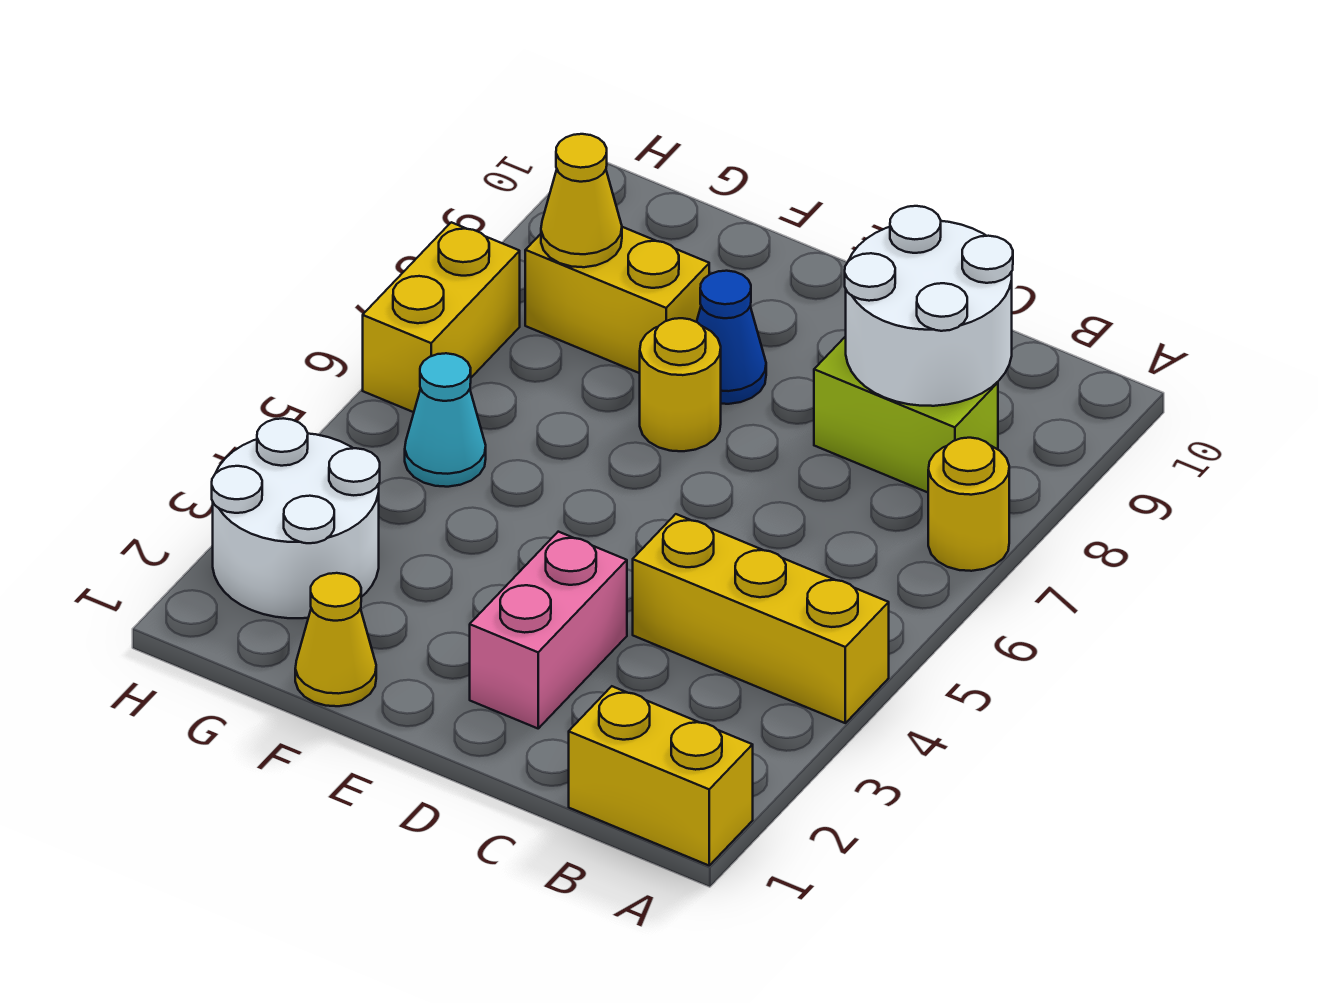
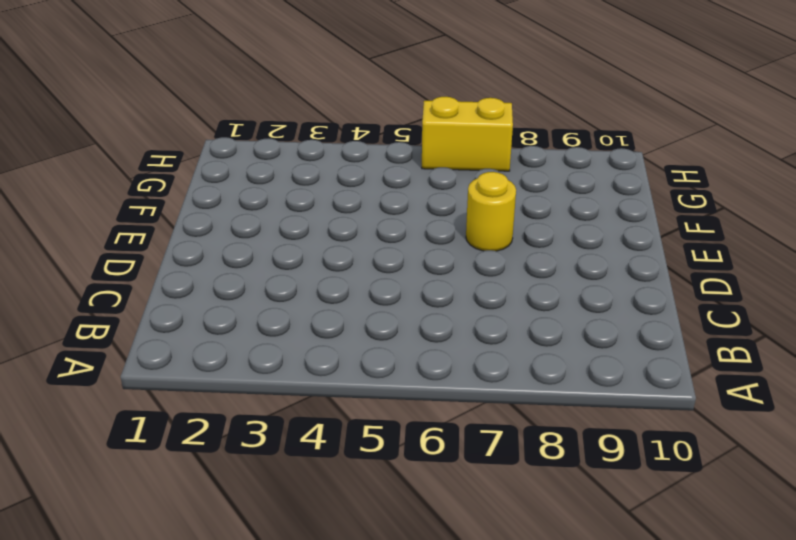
none -> yellow 1x2 brick [569,686,753,865]
none -> yellow 1x3 brick [633,514,889,723]
none -> yellow 1x1 round brick [928,438,1009,571]

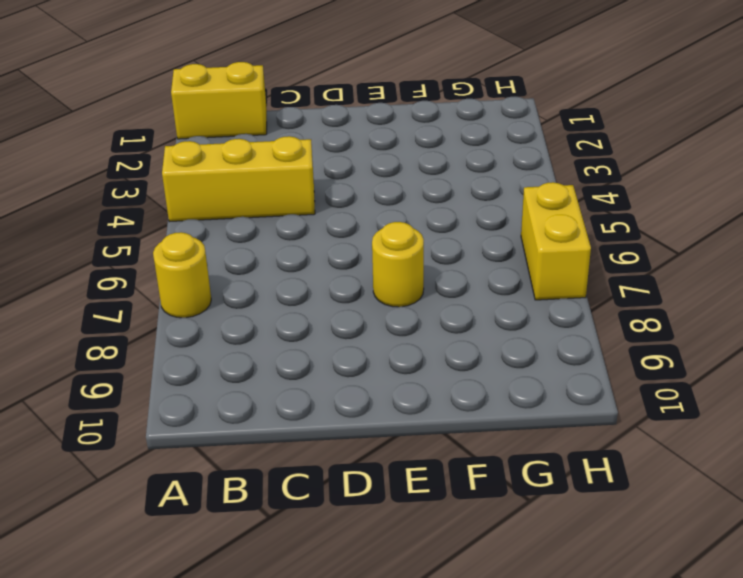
none -> lime 1x2 brick [814,336,998,492]
none -> pink 1x2 brick [470,532,627,728]
none -> blue 1x1 cone [697,271,766,404]

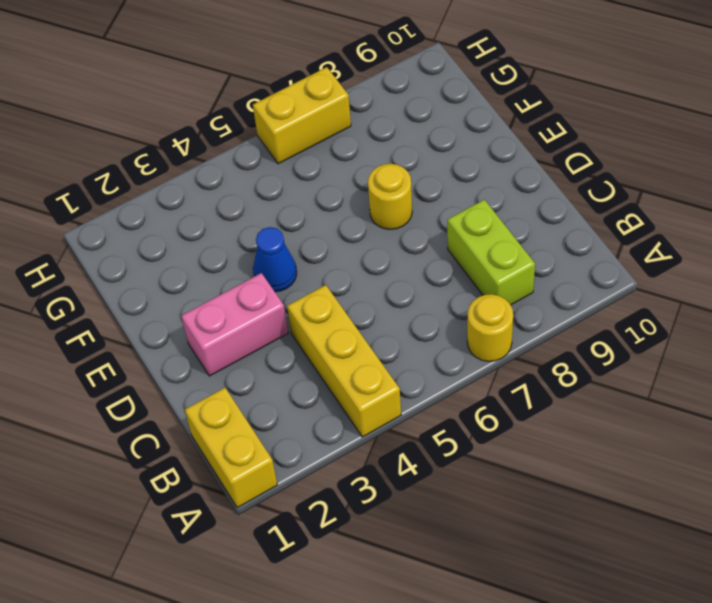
blue 1x1 cone [253,227,297,292] -> blue 1x1 cone moved to [697,271,766,404]
none -> yellow 1x1 cone [295,573,376,706]
none -> yellow 1x2 brick [525,227,709,373]
none -> white 2x2 round brick [212,418,380,618]

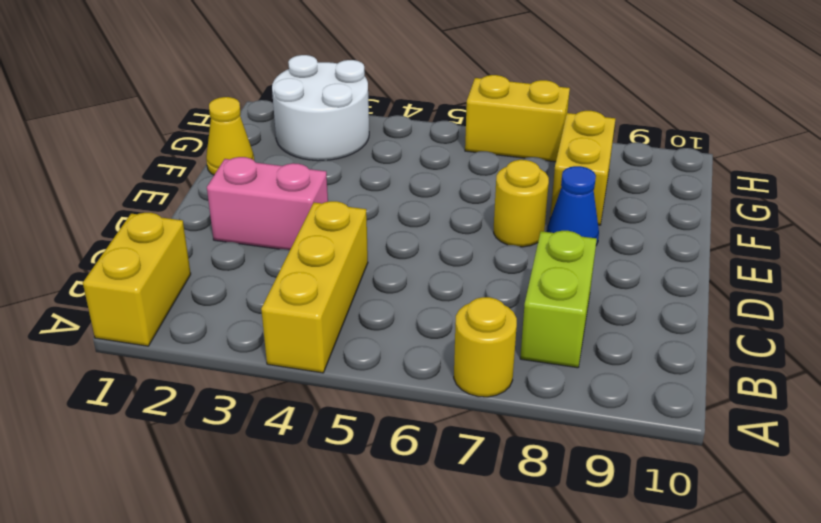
none -> cyan 1x1 cone [405,353,486,487]
none -> white 2x2 round brick [845,206,1013,406]
none -> yellow 1x1 cone [541,134,622,267]

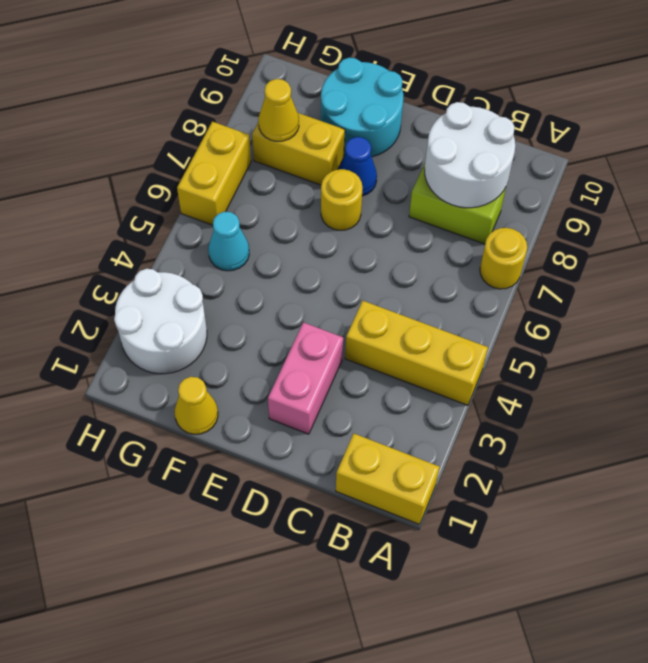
cyan 2x2 round brick [321,58,403,157] -> none

